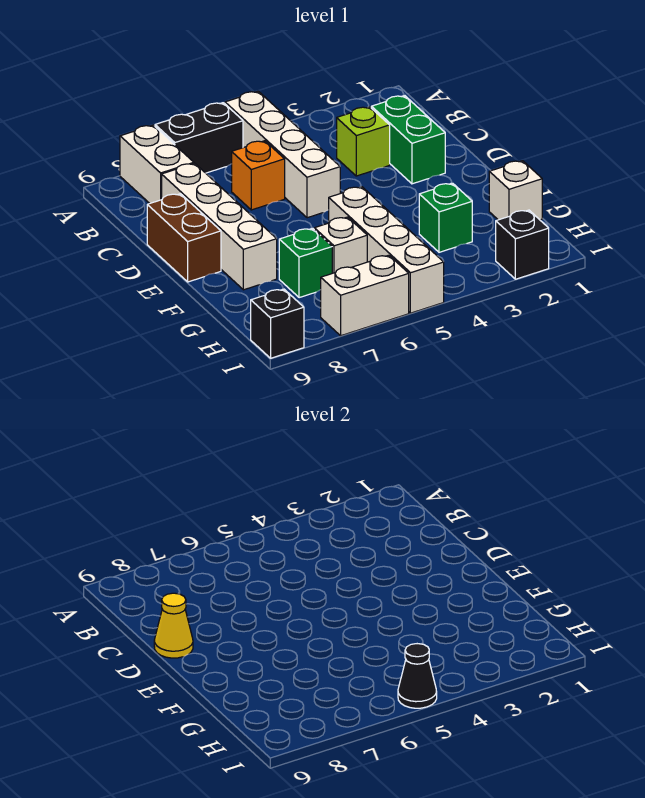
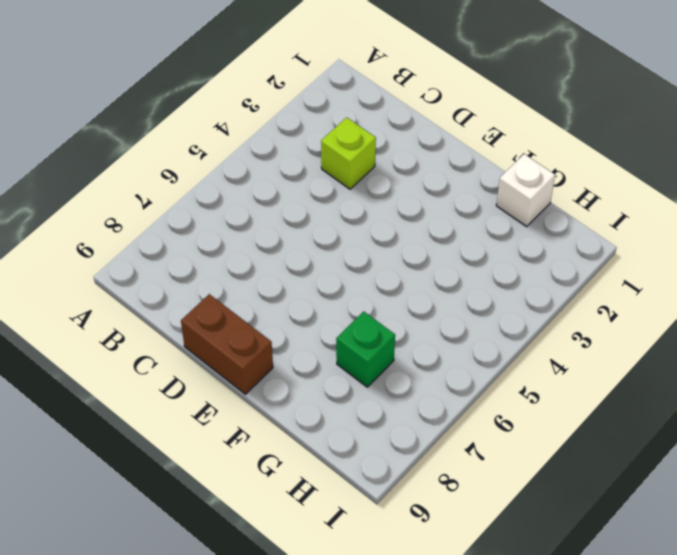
none -> white 1x4 brick [225,91,340,218]
none -> black 1x2 brick [155,103,243,173]
none -> white 1x2 brick [120,125,194,203]

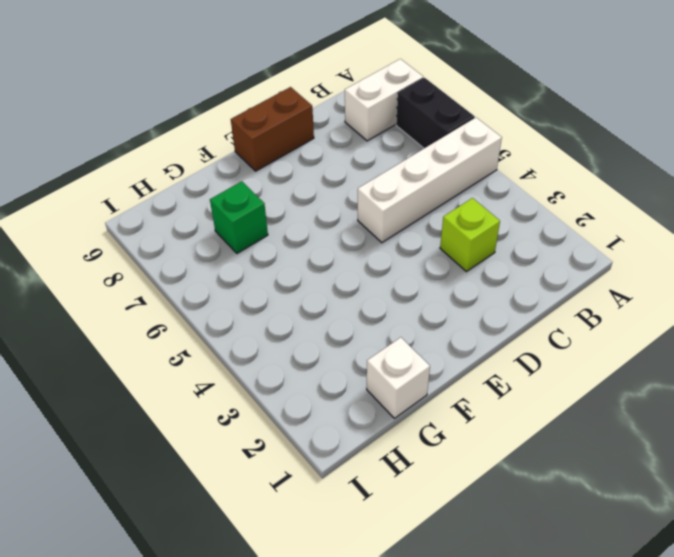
none -> green 1x2 brick [371,96,445,184]
none -> orange 1x1 brick [232,141,285,210]
none -> white 1x4 brick [162,163,277,290]

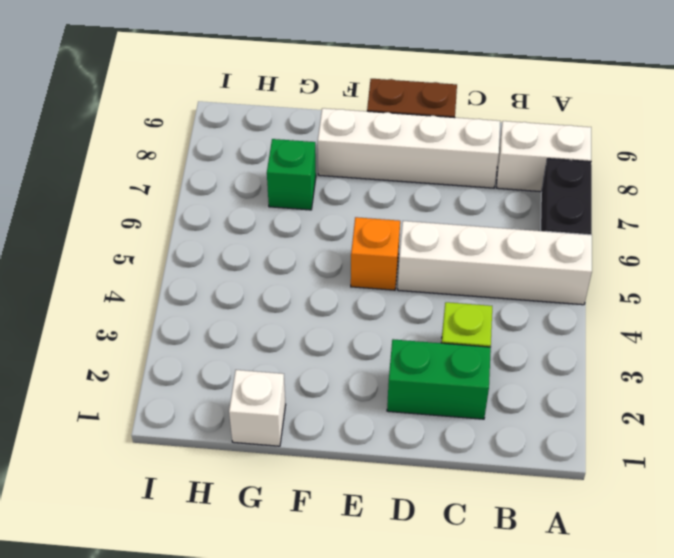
orange 1x1 brick [351,217,400,290] -> orange 1x1 brick moved to [232,141,285,210]
none -> white 1x4 brick [329,187,444,313]
none -> green 1x1 brick [419,183,472,252]
none -> white 1x1 brick [314,217,367,273]

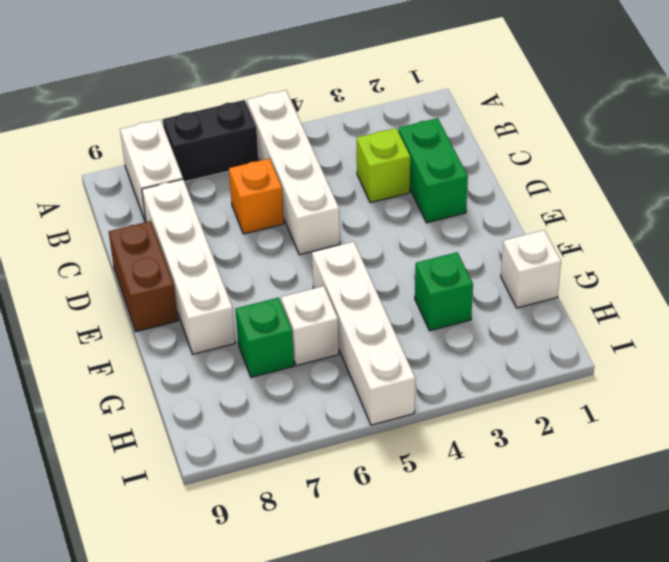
none -> black 1x1 brick [496,210,549,279]
none -> white 1x2 brick [321,255,409,336]
none -> black 1x1 brick [251,289,304,358]

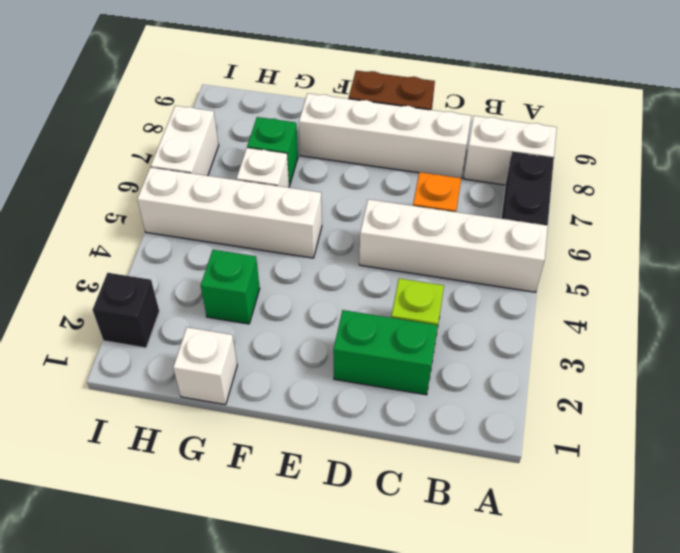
none -> black 1x1 brick [251,289,304,358]
none -> yellow 1x1 cone [154,593,193,658]
none -> black 1x1 cone [398,644,437,708]

